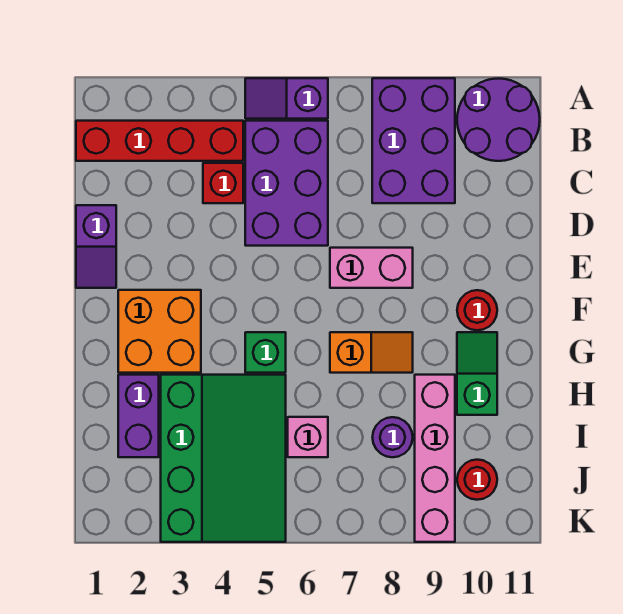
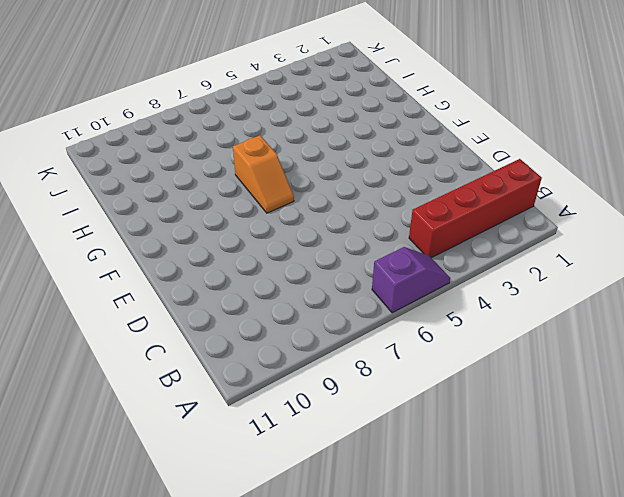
orange 1x2 slope [233,136,294,213] -> orange 1x2 slope turned to [330,332,413,373]
none -> purple 2x3 brick [372,78,455,203]
none -> purple 2x2 round brick [457,78,540,161]
none -> purple 2x3 brick [245,121,328,246]

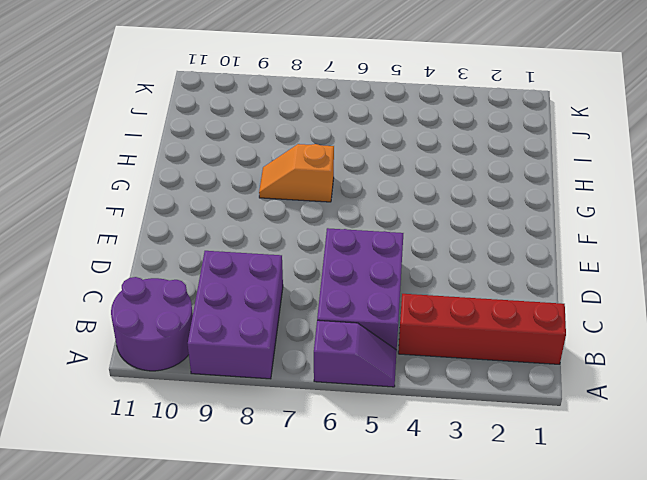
none -> red 1x1 brick [203,163,243,203]
none -> purple 1x2 slope [76,205,116,288]
none -> pink 1x2 brick [330,248,413,288]

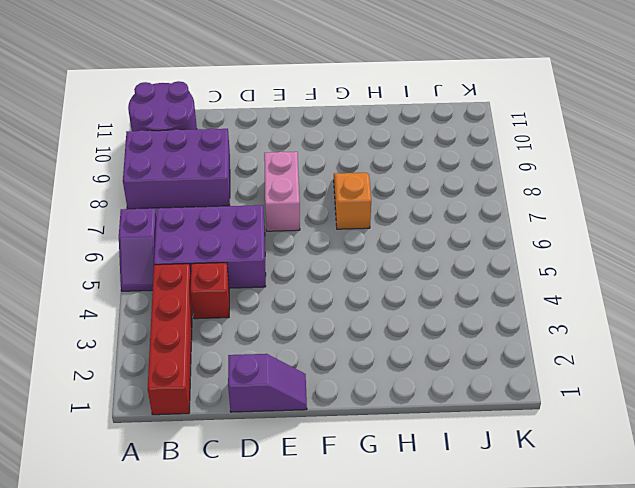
none -> orange 2x2 brick [118,290,201,373]
none -> red 1x1 round brick [457,290,497,330]
none -> green 1x1 brick [245,332,286,373]

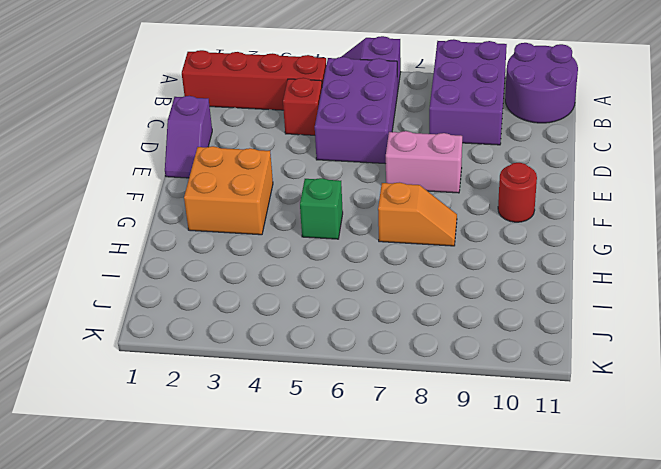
none -> green 1x2 slope [457,332,497,415]
none -> purple 1x2 brick [118,375,159,457]
none -> green 3x4 slope [161,375,286,542]

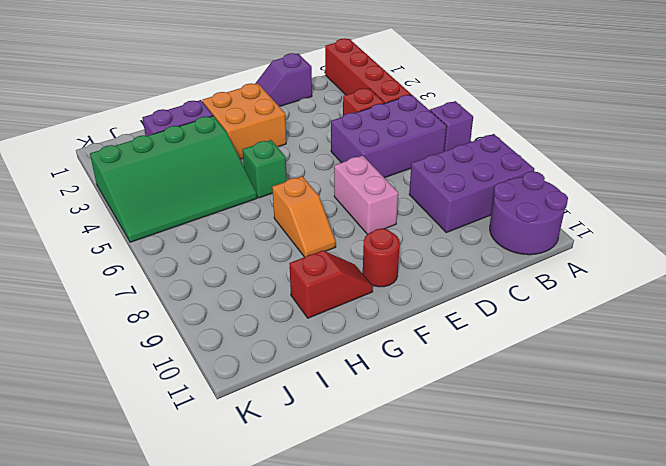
red 1x2 slope [289,250,373,318] -> green 1x2 slope [457,332,497,415]
none -> pink 1x4 brick [415,375,455,542]
none -> pink 1x1 brick [288,417,328,457]
none -> purple 1x1 round brick [372,417,413,457]

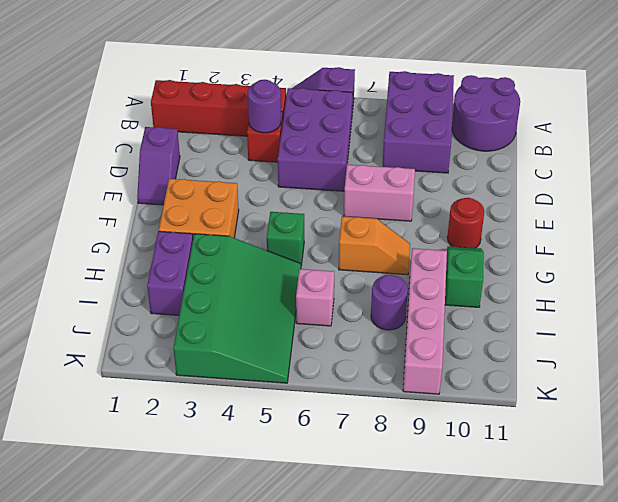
purple 1x1 round brick [248,80,281,133] -> none
none -> red 1x1 round brick [457,460,497,500]

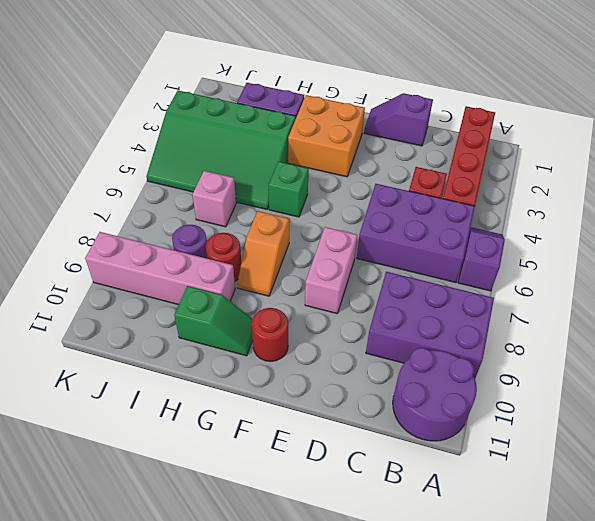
red 1x1 round brick [206,233,241,281] -> red 1x1 round brick moved to [457,460,497,500]

